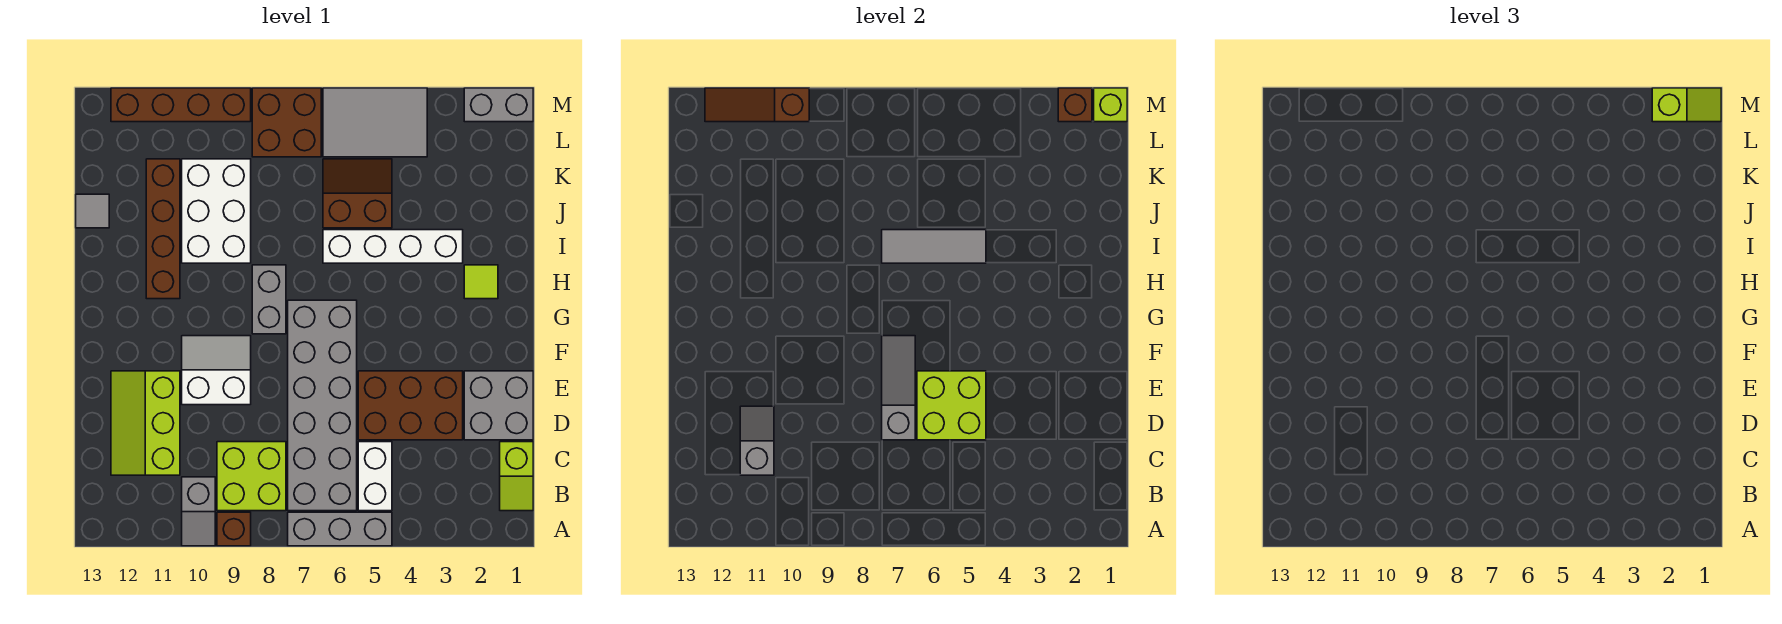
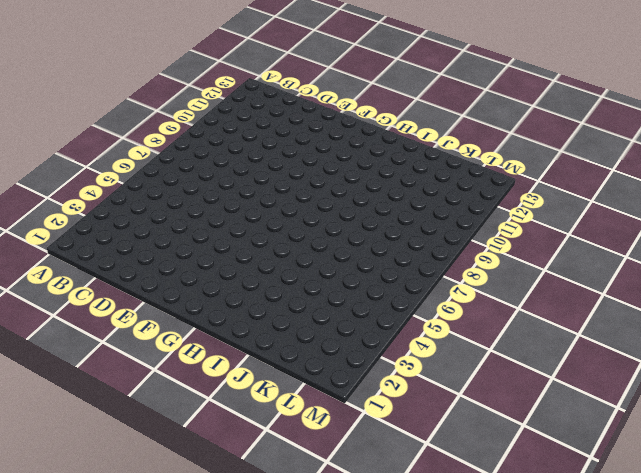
none -> grey 1x3 brick [288,512,392,546]
none -> brown 1x1 brick [217,512,251,546]
none -> grey 1x2 slope [182,477,215,546]
none -> lime 1x2 slope [500,442,533,511]

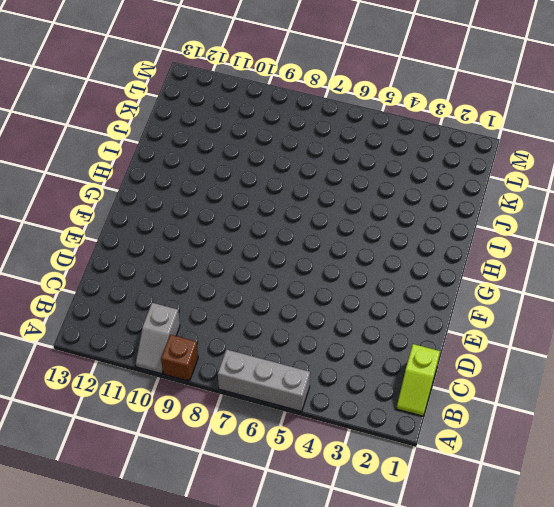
none -> white 1x2 brick [358,442,392,511]
none -> grey 2x6 brick [288,300,357,511]
none -> lime 2x2 brick [217,442,286,511]
none -> lime 2x3 slope [111,371,180,475]

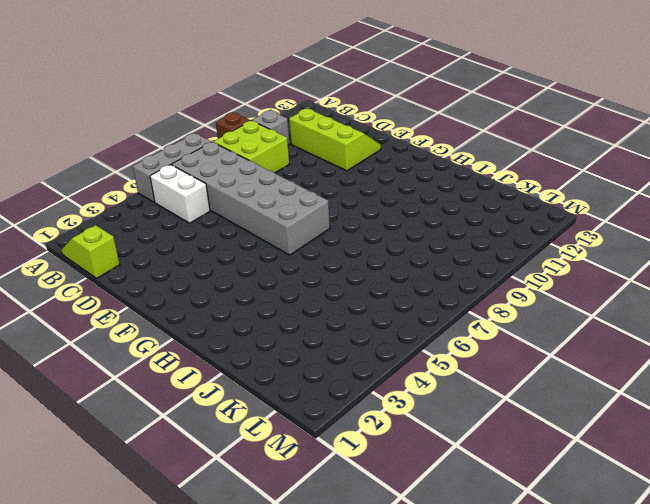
none -> grey 2x2 brick [464,371,533,440]
none -> brown 2x3 brick [358,371,463,440]
none -> white 2x2 slope [182,336,251,405]
none -> grey 1x2 brick [252,265,286,334]

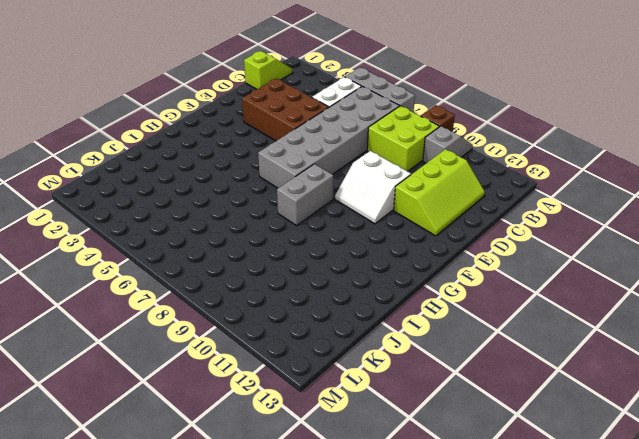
none -> grey 2x2 brick [464,371,533,440]
none -> lime 1x1 tile [464,265,498,299]
none -> brown 1x4 brick [146,159,180,299]
none -> white 1x4 brick [323,230,463,263]

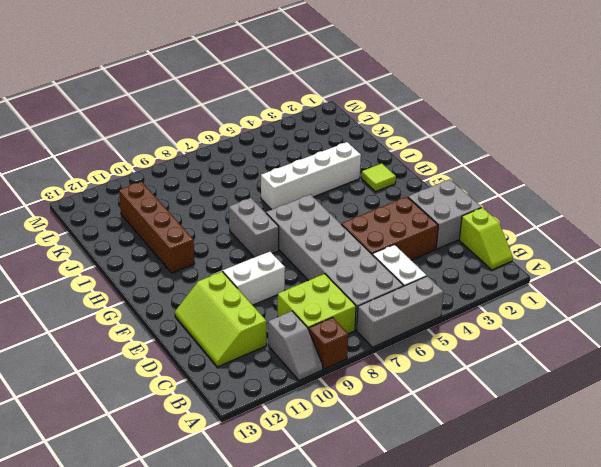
none -> white 2x3 brick [182,159,251,263]
none -> brown 2x2 slope [323,159,392,228]
none -> grey 1x1 tile [76,194,109,228]
none -> grey 2x3 tile [323,88,427,157]

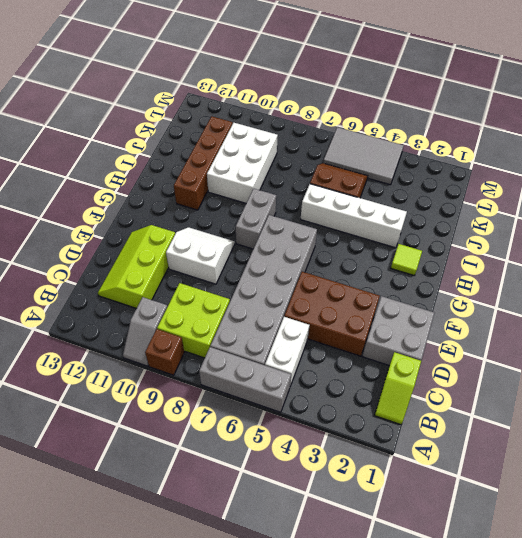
none -> grey 1x1 tile [76,194,109,228]
none -> brown 2x2 brick [252,88,321,157]
none -> grey 1x2 brick [464,88,533,122]
none -> brown 1x4 brick [111,88,251,122]

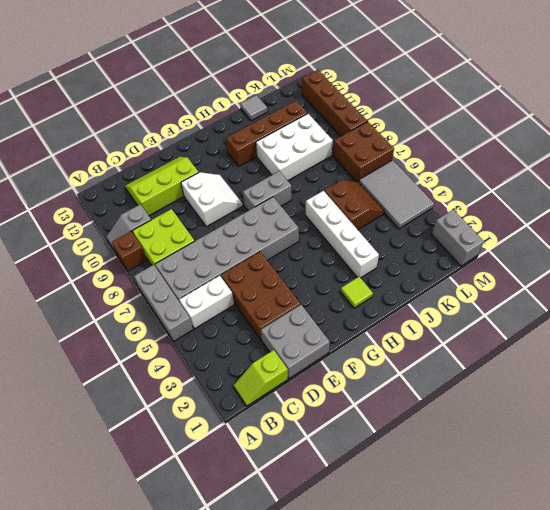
none -> grey 1x2 slope [740,406,774,475]
none -> lime 2x2 brick [917,371,986,440]
none -> grey 1x3 slope [882,336,915,440]
none -> grey 1x3 tile [882,230,986,263]

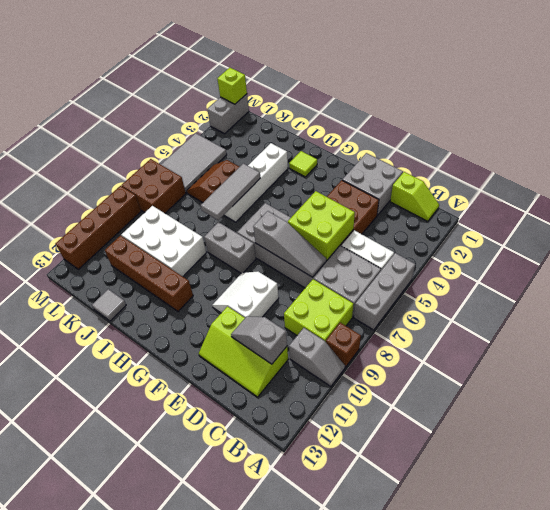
grey 1x3 slope [253,211,326,277] -> grey 1x3 slope turned to [882,336,915,440]
none -> brown 1x1 brick [1058,88,1092,122]
none -> brown 1x3 slope [705,88,809,122]
none -> lime 1x2 slope [1652,88,1721,122]

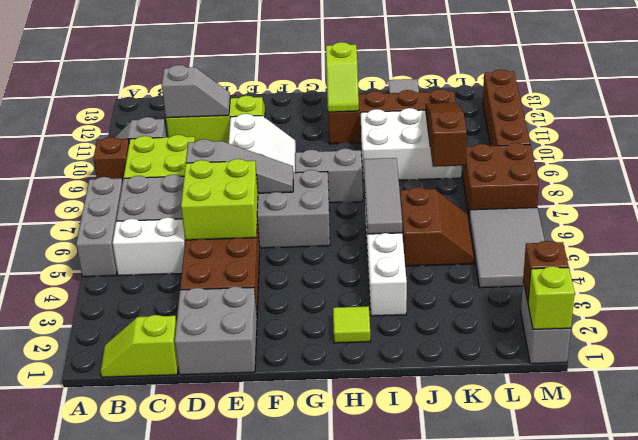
lime 1x2 slope [326,42,359,112] -> lime 1x2 slope moved to [1652,88,1721,122]
brown 1x3 slope [426,103,467,167] -> brown 1x3 slope moved to [705,88,809,122]

